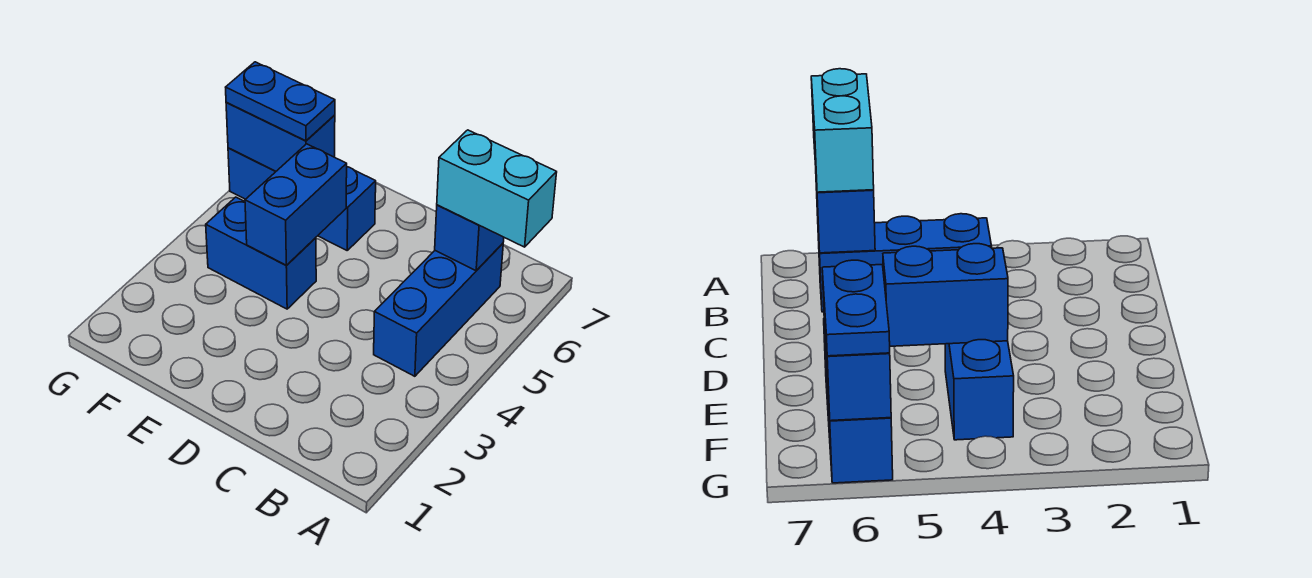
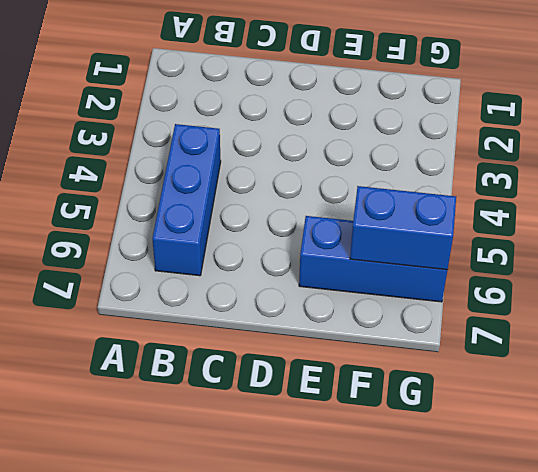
none -> blue 1x2 brick [206,197,316,309]
none -> blue 1x1 brick [435,205,504,271]

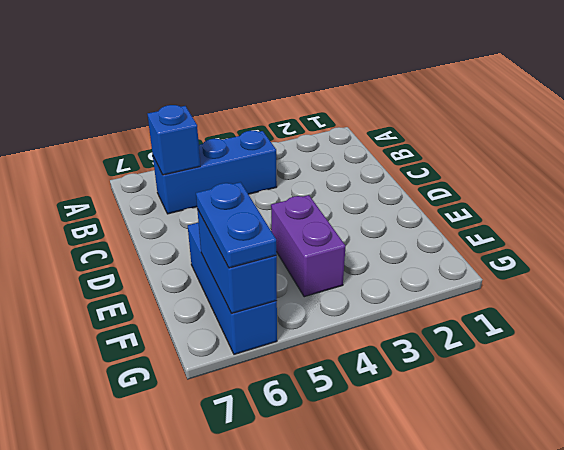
purple 1x2 brick [271,195,346,297] -> blue 1x2 brick [206,197,316,309]
none -> blue 1x2 brick [245,144,347,265]
none -> cyan 1x2 brick [437,130,557,247]

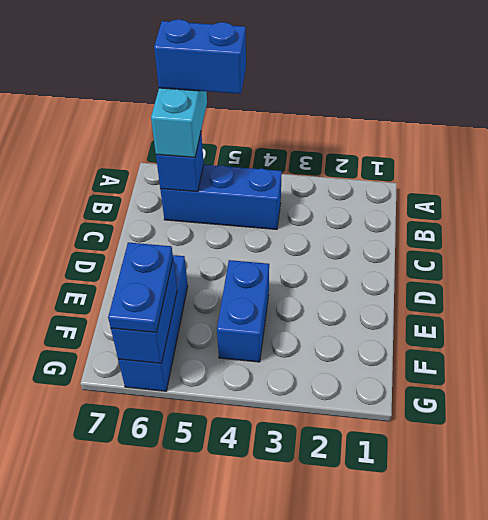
blue 1x2 brick [154,19,246,94] -> blue 1x2 brick moved to [245,144,347,265]

